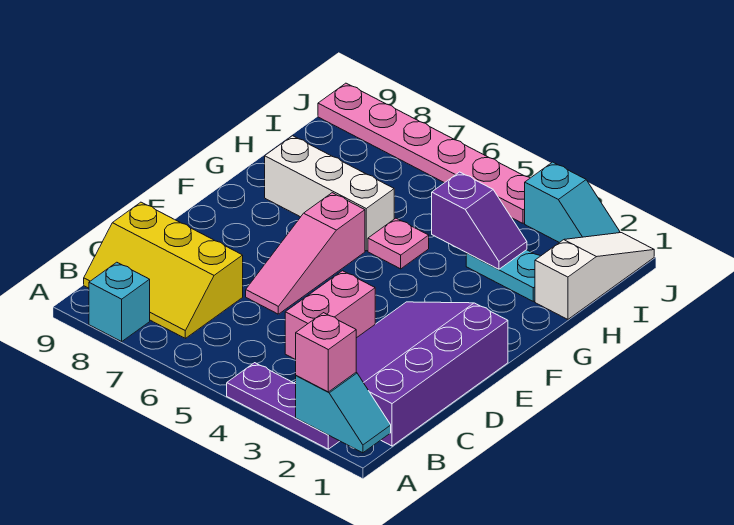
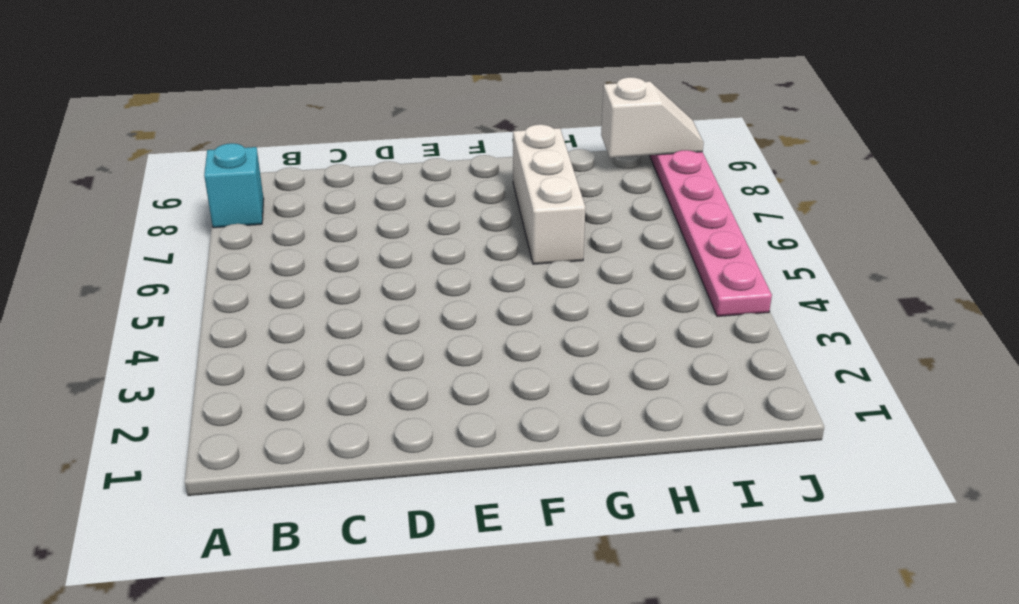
white 1x2 slope [601,77,704,158] -> none
none -> purple 1x3 plate [227,363,339,449]
none -> purple 3x4 slope [295,302,508,446]
none -> yellow 2x3 slope [84,202,243,338]

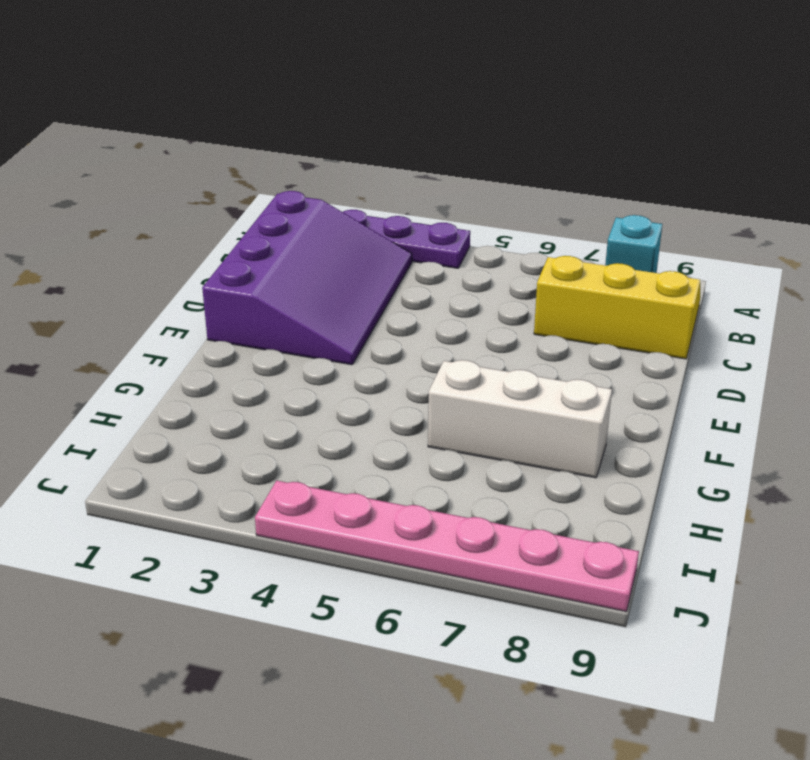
none -> pink 1x2 brick [285,271,375,360]
none -> pink 1x3 slope [246,193,365,314]
none -> pink 1x1 plate [368,218,429,269]

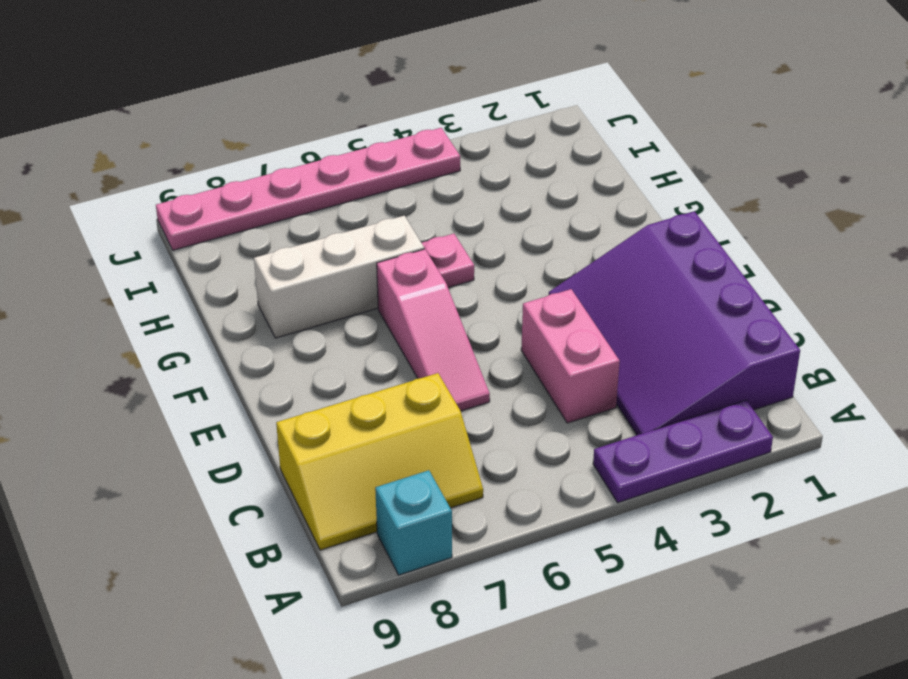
none -> white 1x3 slope [535,233,654,319]
none -> cyan 1x2 plate [466,250,540,301]
none -> cyan 1x2 slope [525,162,620,243]

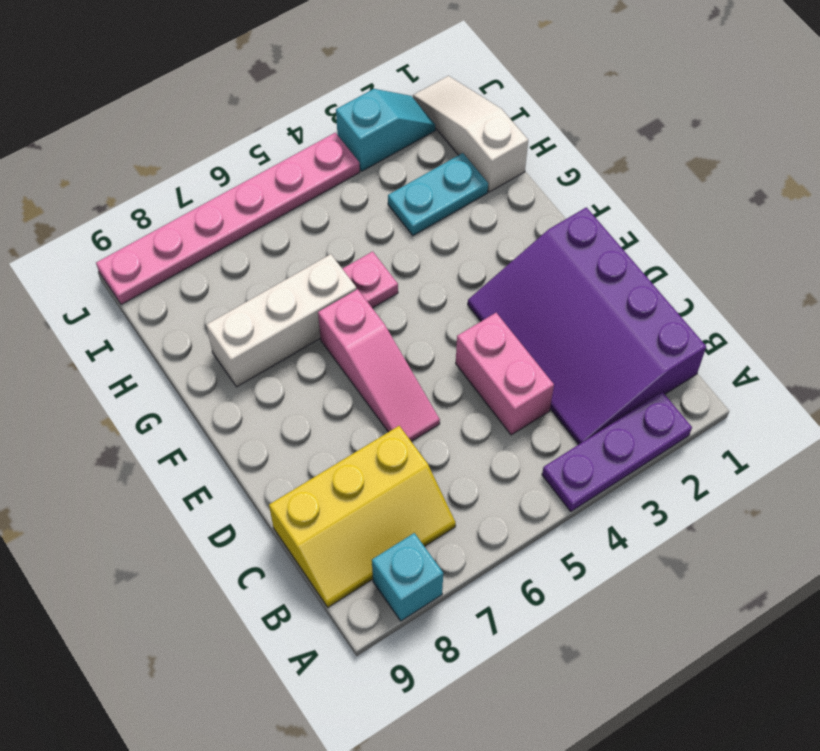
none -> cyan 1x2 slope [296,373,391,453]
none -> purple 1x2 slope [432,172,527,269]
none -> pink 1x1 brick [296,313,356,392]

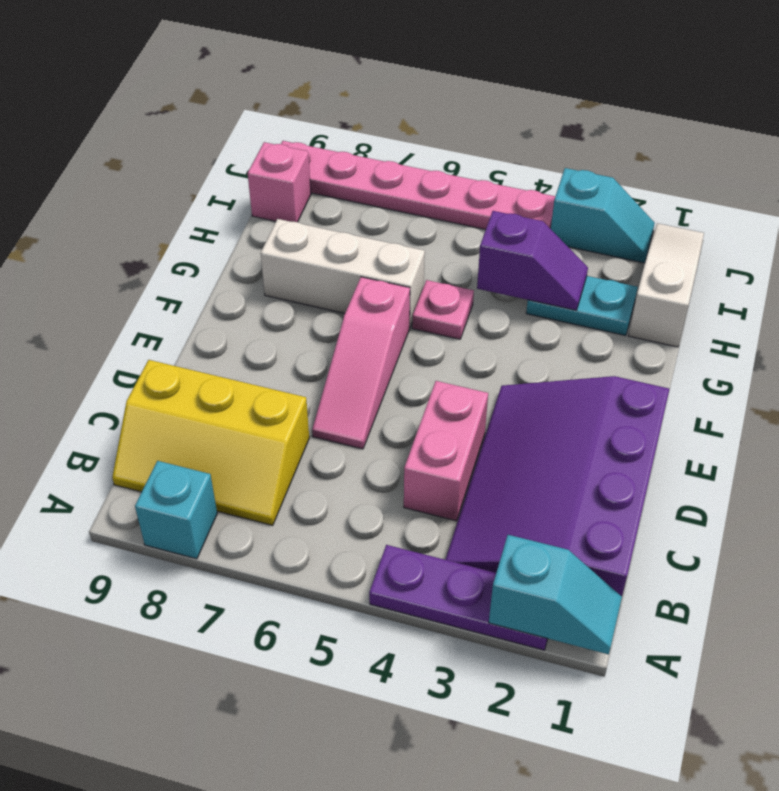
pink 1x1 brick [248,142,311,222] -> pink 1x1 brick moved to [296,313,356,392]

